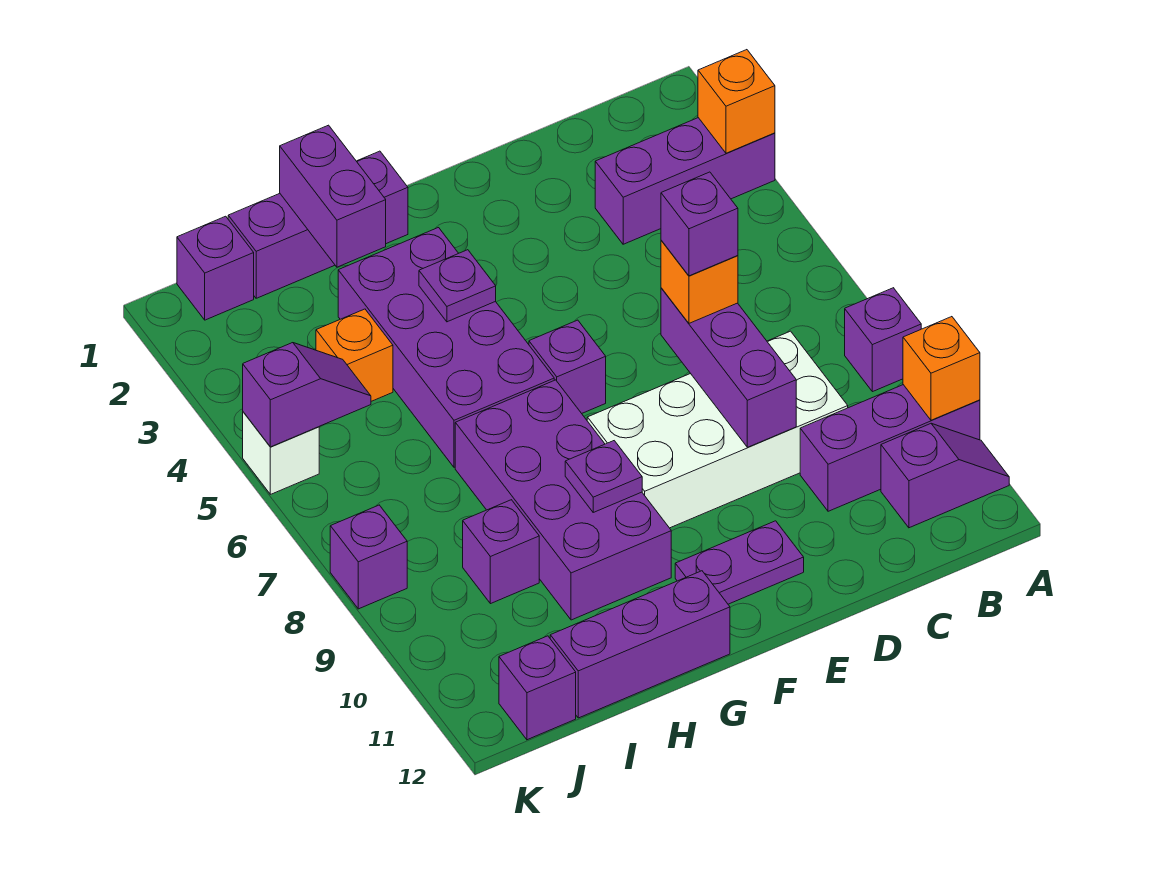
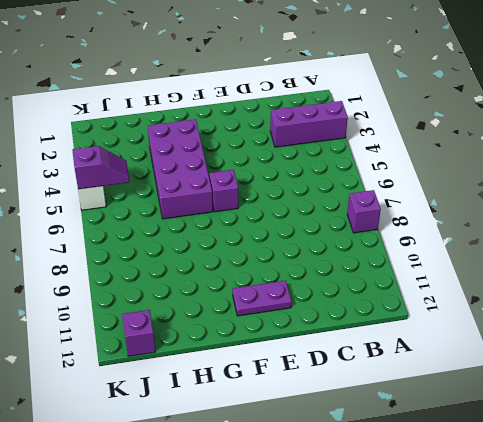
none -> purple 1x3 brick [800,385,980,511]
none -> purple 1x2 slope [881,424,1009,528]
none -> white 2x4 brick [587,331,848,528]

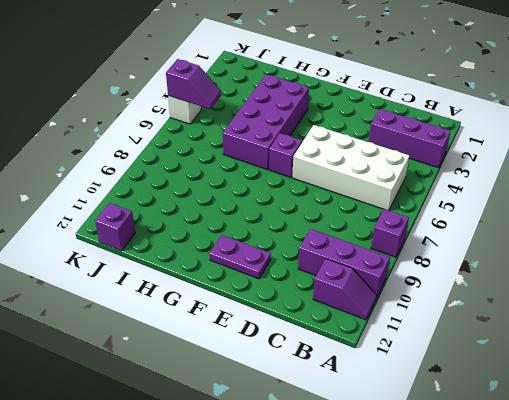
white 2x4 brick [292,125,409,210] -> white 2x4 brick moved to [587,331,848,528]
none -> purple 1x3 brick [228,151,408,298]
none -> purple 2x4 brick [455,380,671,620]
none -> purple 1x3 brick [550,571,730,718]

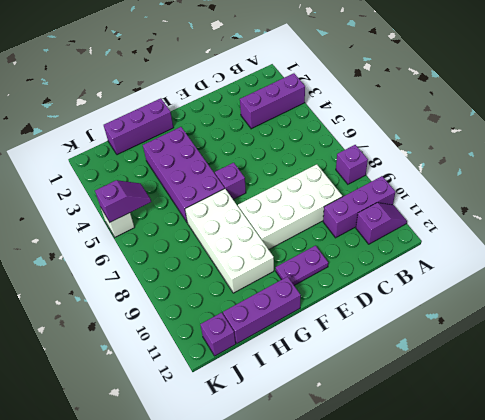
white 2x4 brick [185,189,274,293] -> purple 2x4 brick [455,380,671,620]
none -> orange 1x1 brick [316,309,393,401]
none -> purple 1x1 brick [463,500,539,604]
none -> purple 1x1 brick [177,216,254,320]

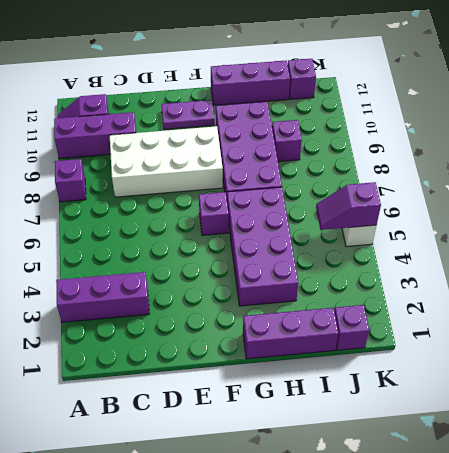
none -> orange 1x1 brick [316,309,393,401]
none -> purple 1x1 brick [330,505,407,609]
none -> orange 1x1 brick [698,50,775,153]

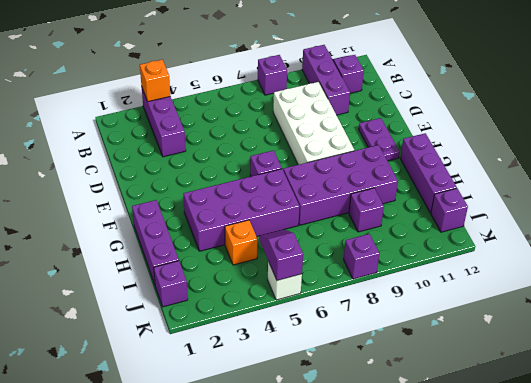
none -> orange 1x1 brick [903,317,980,420]
none -> purple 1x3 brick [661,288,796,447]
none -> purple 1x1 plate [419,250,496,322]

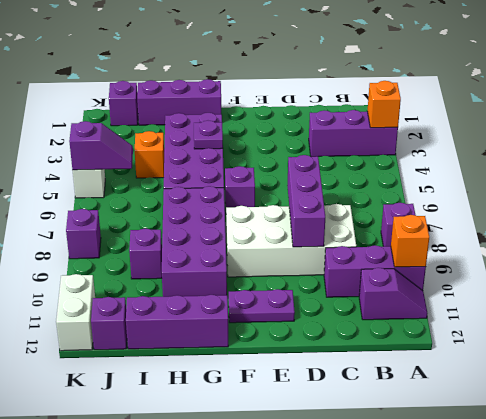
white 1x2 brick [56,274,95,351] -> none
none -> purple 1x1 plate [565,441,642,512]
none -> purple 1x2 brick [280,125,386,267]
none -> orange 1x1 brick [661,240,738,323]

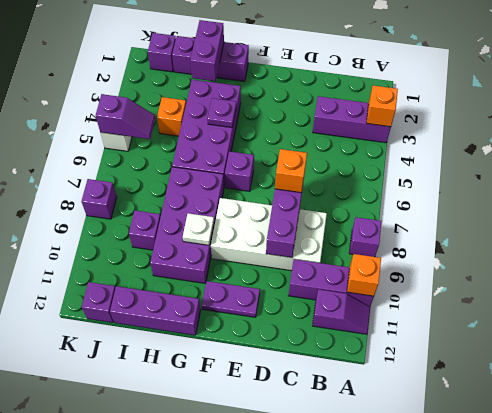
white 1x1 plate [183,213,214,245] -> purple 1x1 plate [565,441,642,512]
none -> purple 1x1 brick [661,172,738,276]

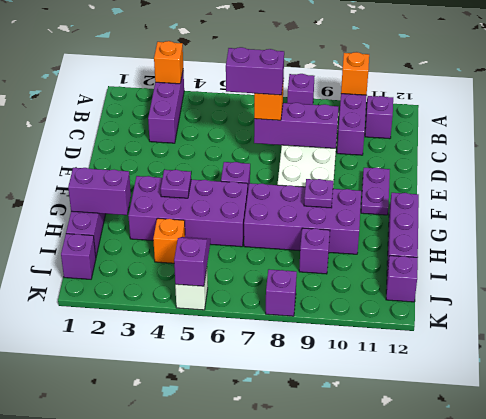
purple 1x2 brick [226,47,284,95] -> purple 1x1 brick [661,172,738,276]

